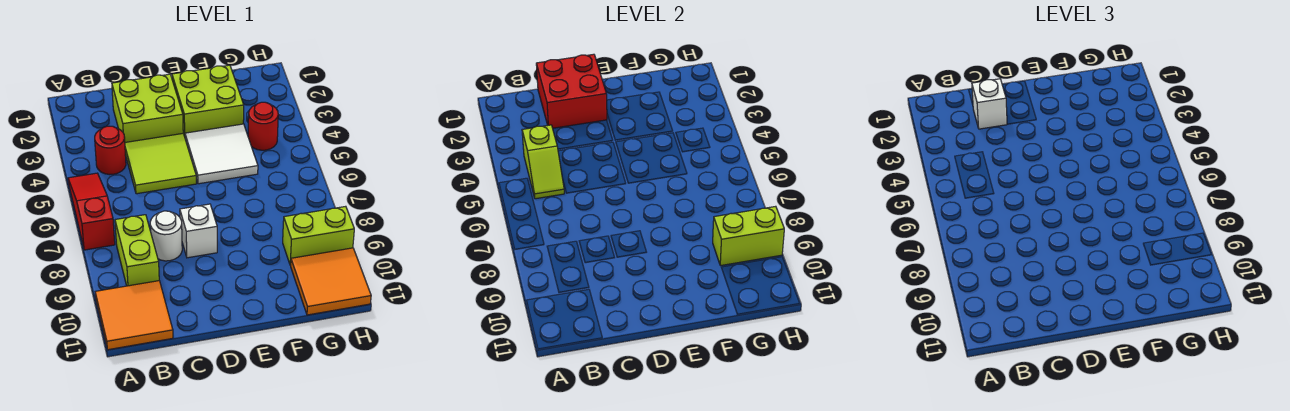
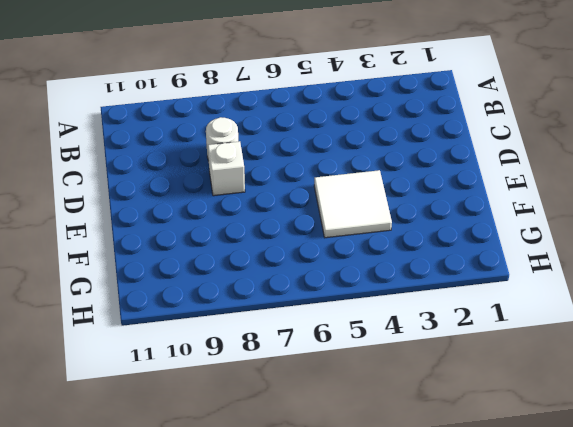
none -> red 1x3 slope [68,173,115,250]
none -> orange 2x2 tile [95,281,173,350]
none -> red 1x1 round brick [95,126,126,175]

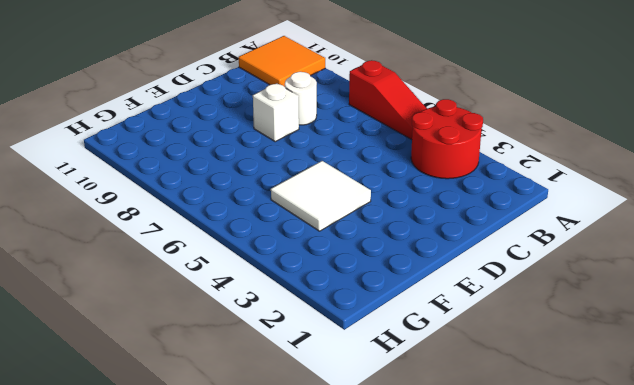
red 2x2 round brick [411,99,483,179] -> red 1x1 round brick [95,126,126,175]
none -> lime 1x2 brick [115,215,159,286]
none -> lime 2x2 brick [112,74,183,142]
none -> lime 2x2 tile [125,133,196,194]

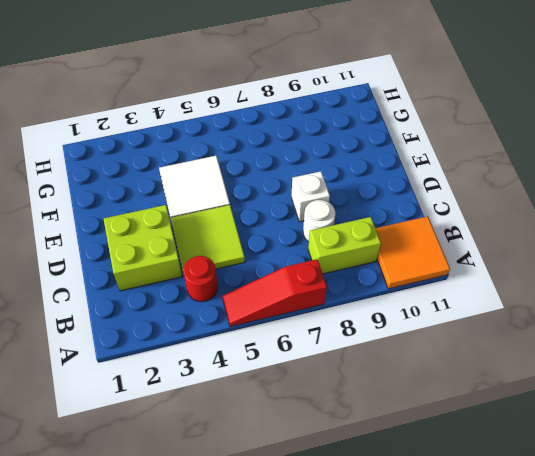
none -> lime 2x2 brick [172,65,244,136]
none -> red 1x1 round brick [248,102,278,150]
none -> lime 1x2 brick [283,206,354,265]

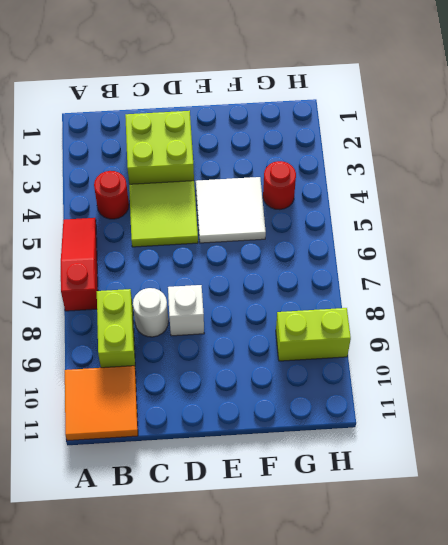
none -> lime 2x2 brick [172,65,244,136]
none -> orange 2x2 tile [290,248,371,315]
none -> lime 1x2 slope [522,125,564,199]

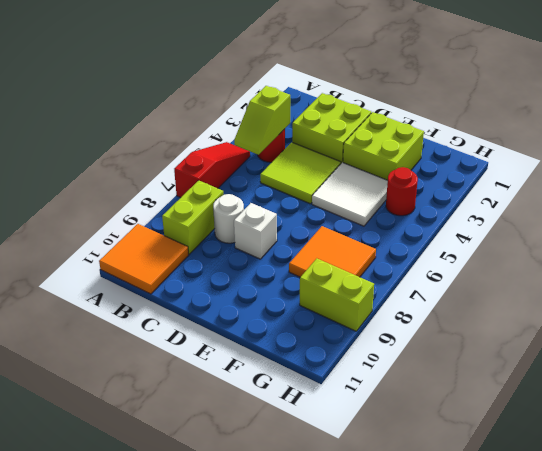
orange 2x2 tile [289,226,376,277] -> orange 2x2 tile moved to [290,248,371,315]
none -> red 2x2 brick [536,54,607,128]
none -> lime 1x2 brick [713,206,784,266]
none -> white 1x1 brick [972,79,1007,129]

